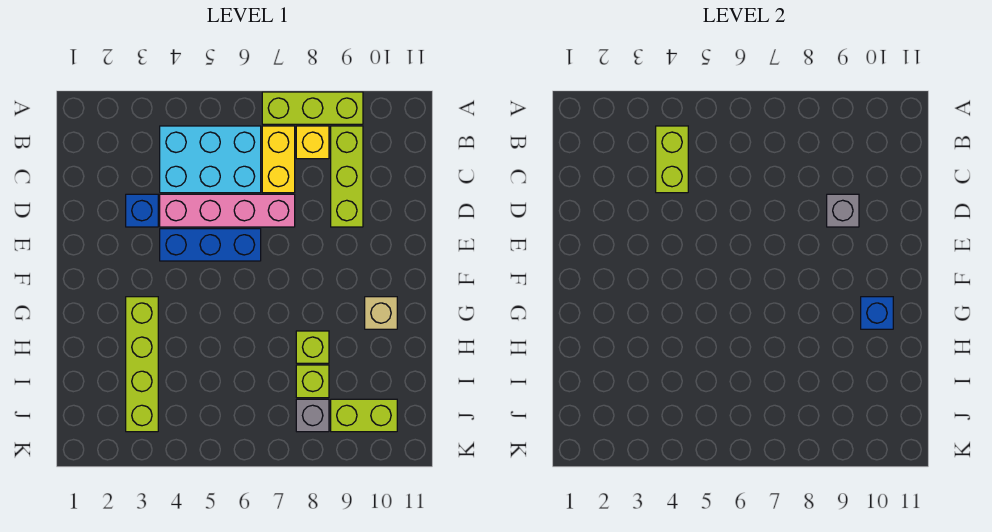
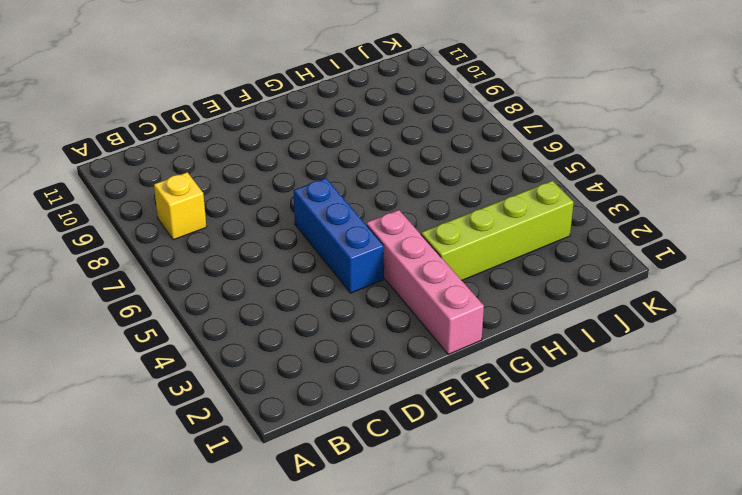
pink 1x4 brick [366,210,484,354] -> pink 1x4 brick moved to [160,194,295,227]
none -> lime 1x3 brick [262,92,363,124]
none -> cyan 2x3 brick [160,126,261,193]
none -> yellow 1x2 brick [262,126,295,193]

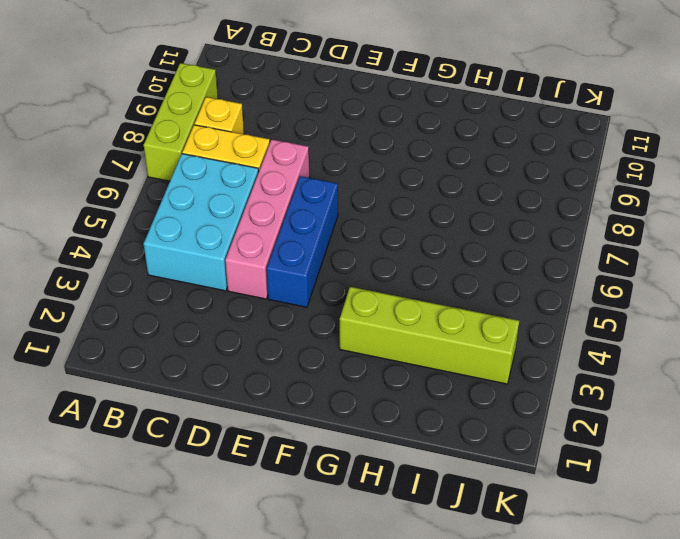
none -> lime 1x3 brick [331,126,363,227]
none -> blue 1x1 brick [126,194,158,227]
none -> tan 1x1 brick [365,297,397,329]

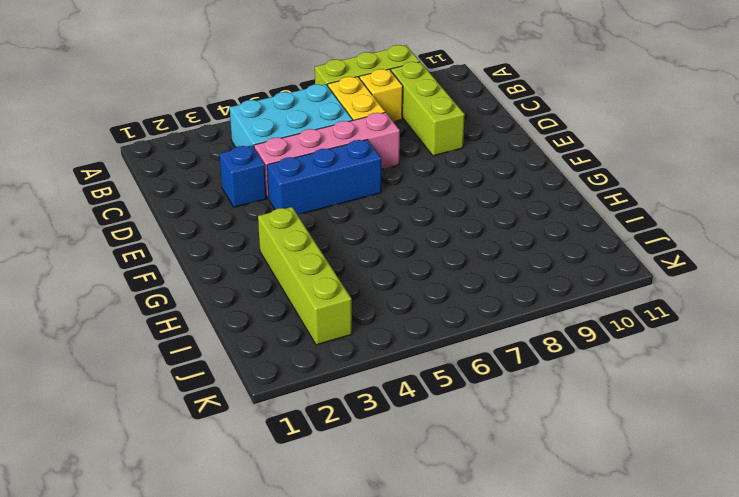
none -> tan 1x1 brick [365,297,397,329]
none -> lime 1x1 brick [296,331,329,363]
none -> lime 1x1 brick [296,365,329,398]

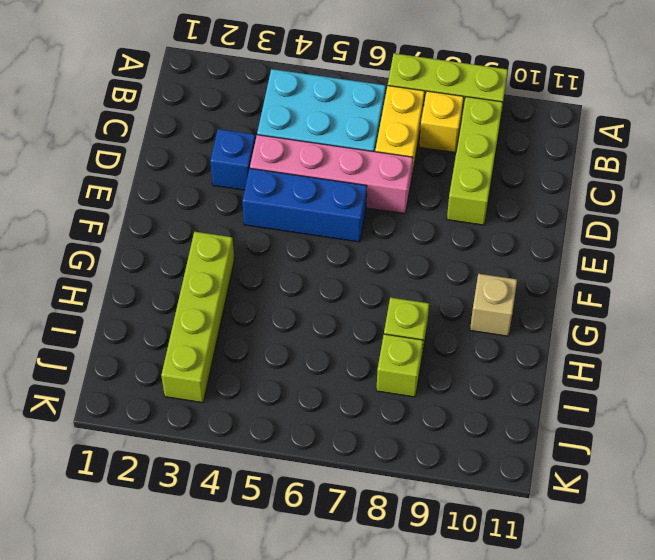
none -> grey 1x1 brick [296,399,329,432]
none -> lime 1x2 brick [331,399,397,432]
none -> lime 1x2 brick [656,126,688,193]

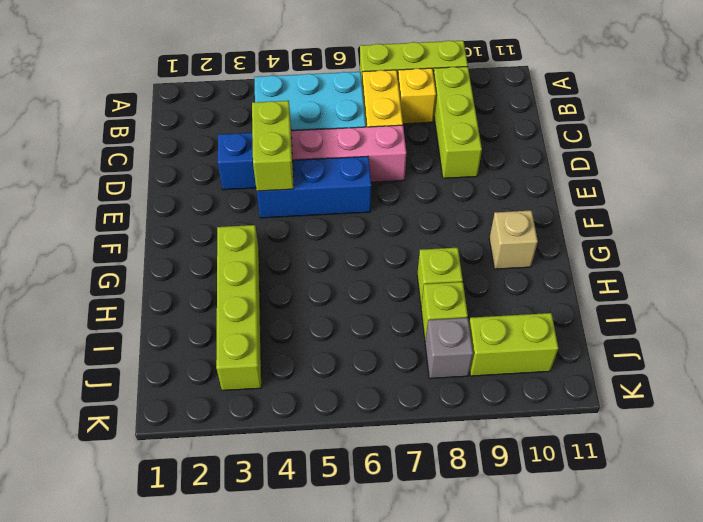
lime 1x2 brick [252,101,294,191] -> lime 1x2 brick moved to [656,126,688,193]
none -> grey 1x1 brick [827,194,859,227]
none -> blue 1x1 brick [861,297,893,329]

